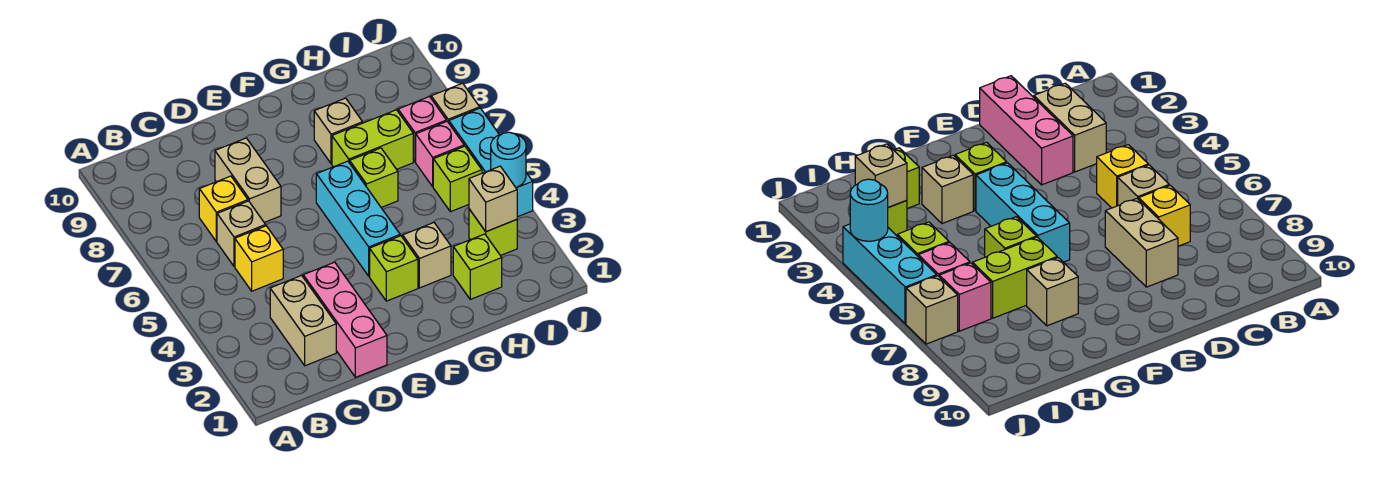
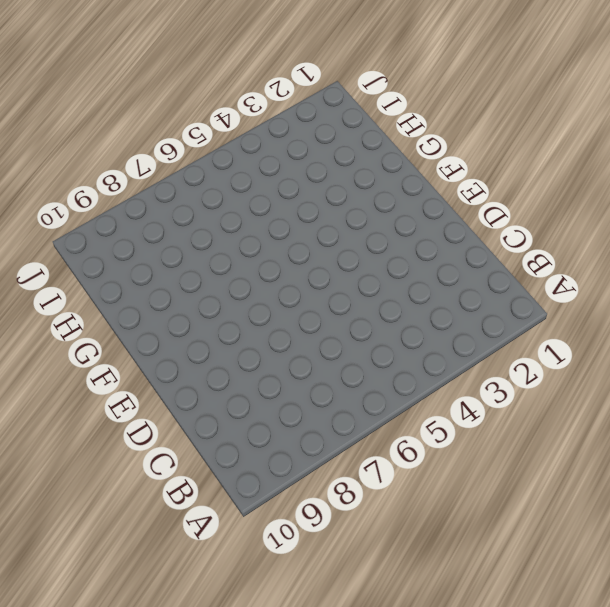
none -> tan 1x2 brick [270,276,336,366]
none -> yellow 1x1 brick [235,226,283,291]
none -> tan 1x1 brick [217,201,266,266]

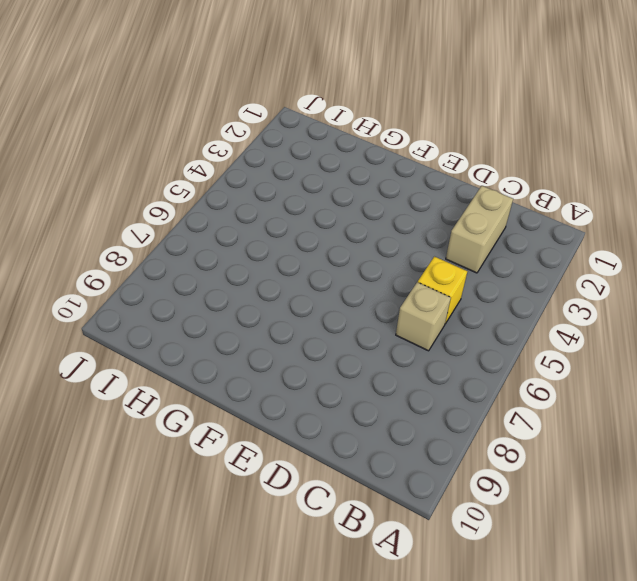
none -> yellow 1x1 brick [199,176,248,242]
none -> pink 1x3 brick [303,262,387,377]
none -> tan 1x2 brick [215,138,281,222]

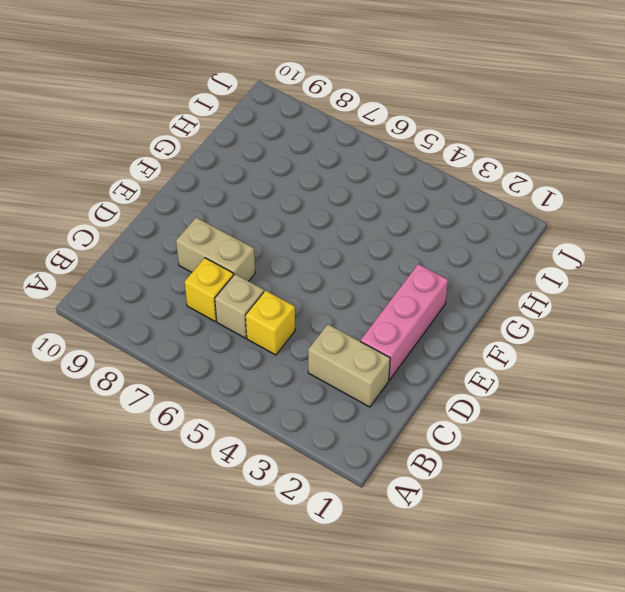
pink 1x3 brick [361,264,448,380] -> pink 1x3 brick turned to [303,262,387,377]
none -> lime 1x1 brick [370,236,418,301]
none -> cyan 1x3 brick [316,161,400,276]
none -> tan 1x1 brick [403,223,451,288]

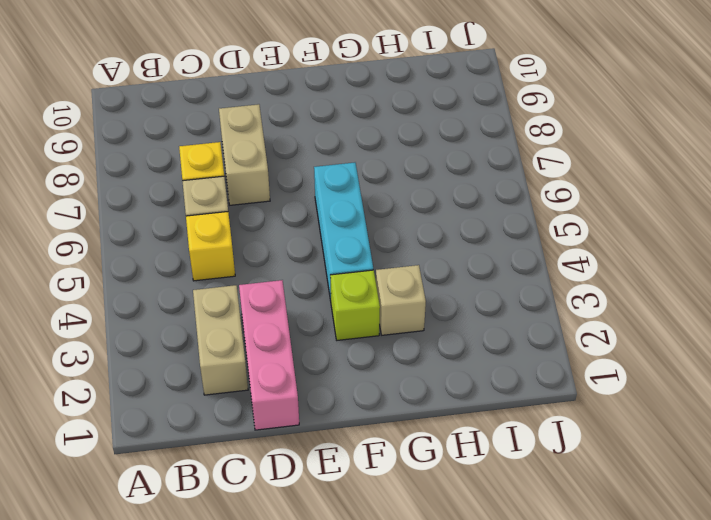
none -> lime 1x1 brick [350,148,398,208]
none -> lime 1x2 brick [332,110,413,169]
none -> tan 1x1 brick [314,98,363,164]

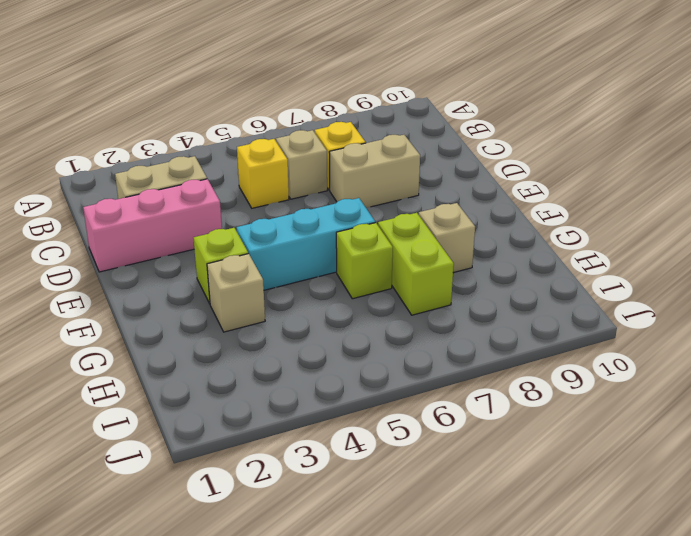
none -> lime 1x1 brick [453,234,502,299]
none -> lime 1x1 brick [469,209,517,256]
none -> lime 1x1 brick [433,146,482,212]

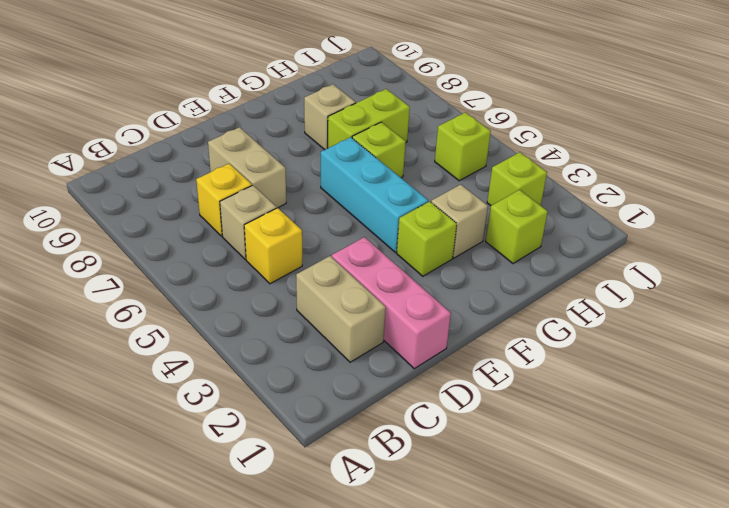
none -> pink 1x1 brick [416,121,464,187]
none -> pink 1x1 brick [398,97,446,162]
none -> cyan 1x3 brick [449,108,533,217]

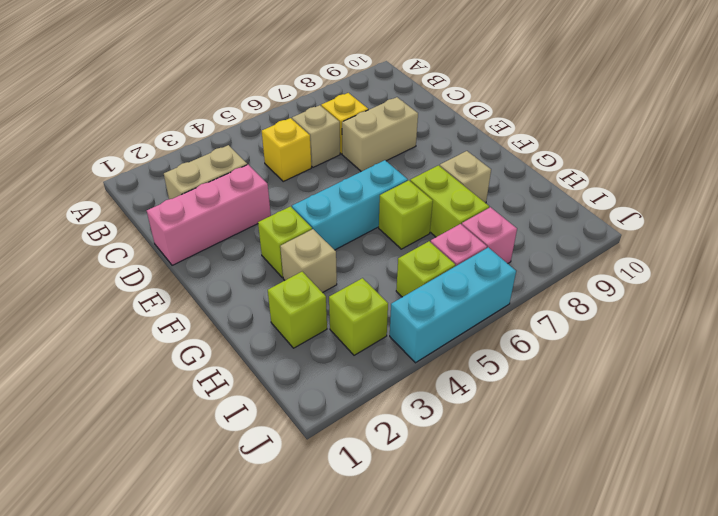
none -> tan 1x1 brick [431,83,480,123]
none -> tan 1x1 brick [469,166,517,232]
none -> cyan 1x1 round brick [491,132,526,188]

